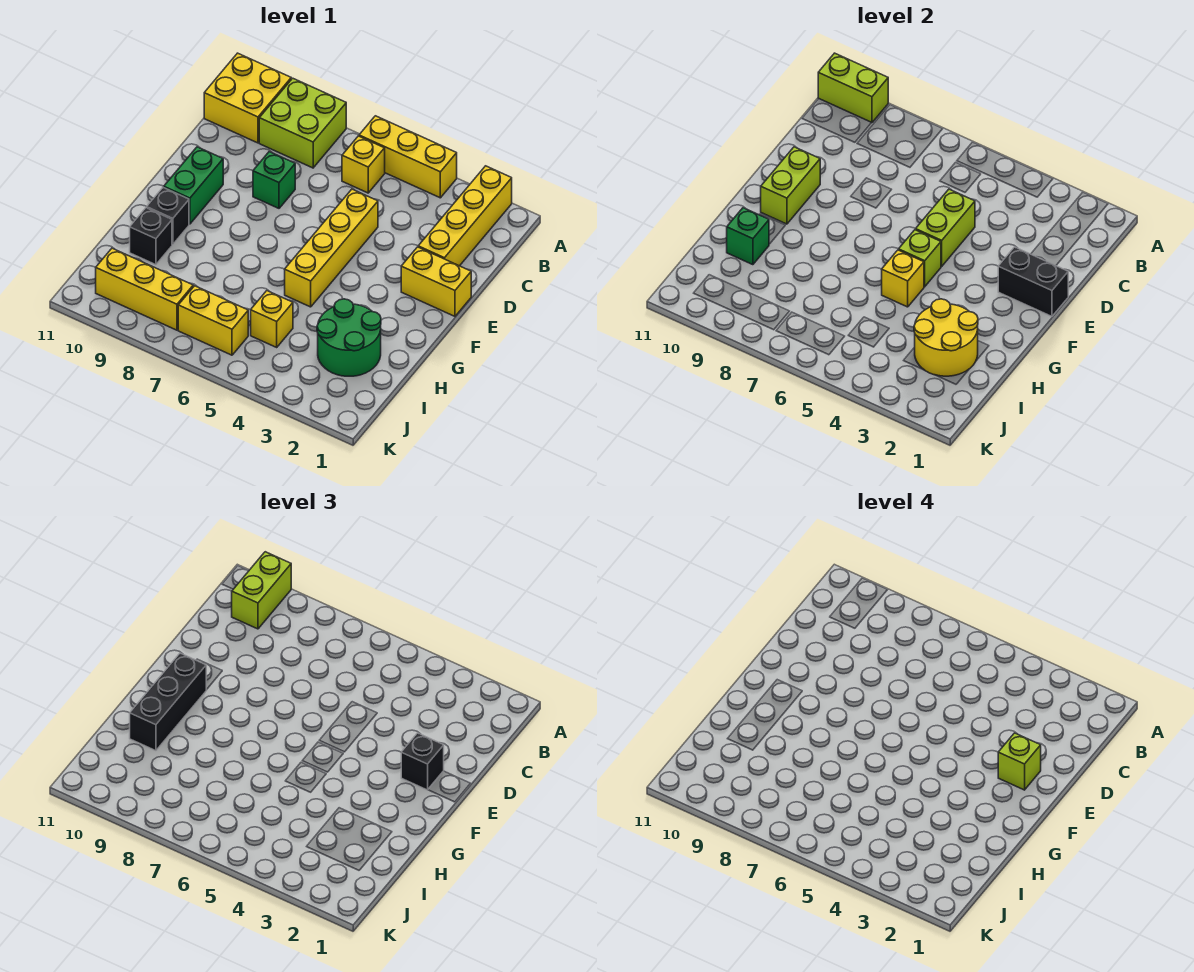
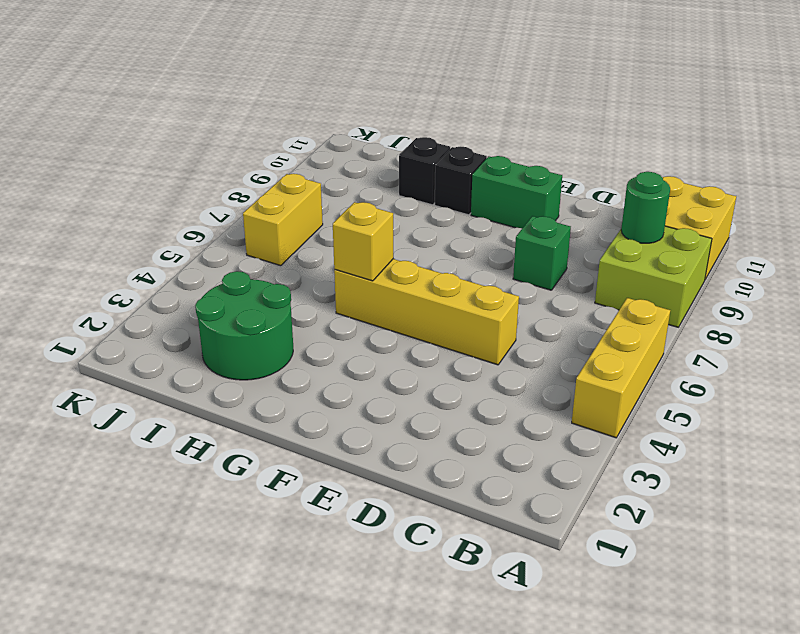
green 1x1 round brick [621,172,670,243] -> none
none -> yellow 1x4 brick [418,166,512,266]
none -> yellow 1x1 brick [342,136,385,193]
none -> yellow 1x2 brick [401,247,471,316]

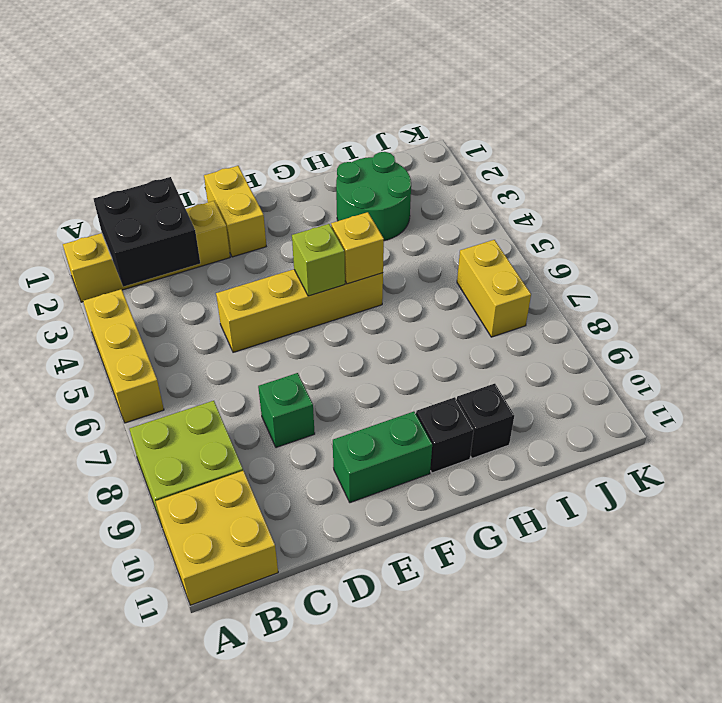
black 2x2 brick [94,177,200,287] -> none
none -> yellow 1x1 brick [342,136,385,193]
none -> yellow 1x1 brick [251,291,293,347]
none -> yellow 1x3 brick [96,248,193,330]

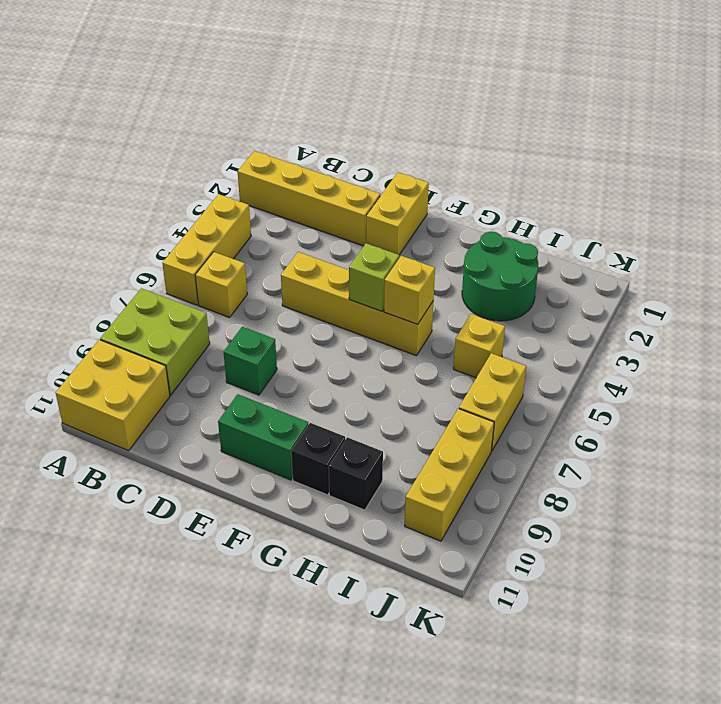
none -> lime 1x2 brick [818,53,888,123]
none -> lime 1x2 brick [916,189,975,266]
none -> black 1x2 brick [998,247,1068,316]

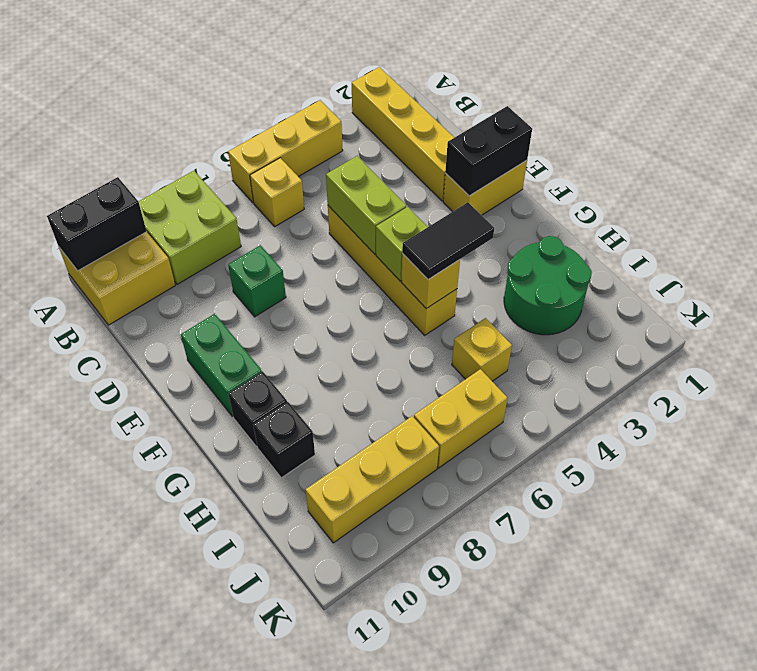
black 1x2 brick [47,177,147,271] -> lime 1x2 brick [818,53,888,123]
black 1x2 tile [402,203,494,280] -> none
none -> lime 1x2 brick [761,147,820,224]
none -> yellow 2x2 round brick [914,299,978,376]
none -> green 1x1 brick [727,208,769,265]

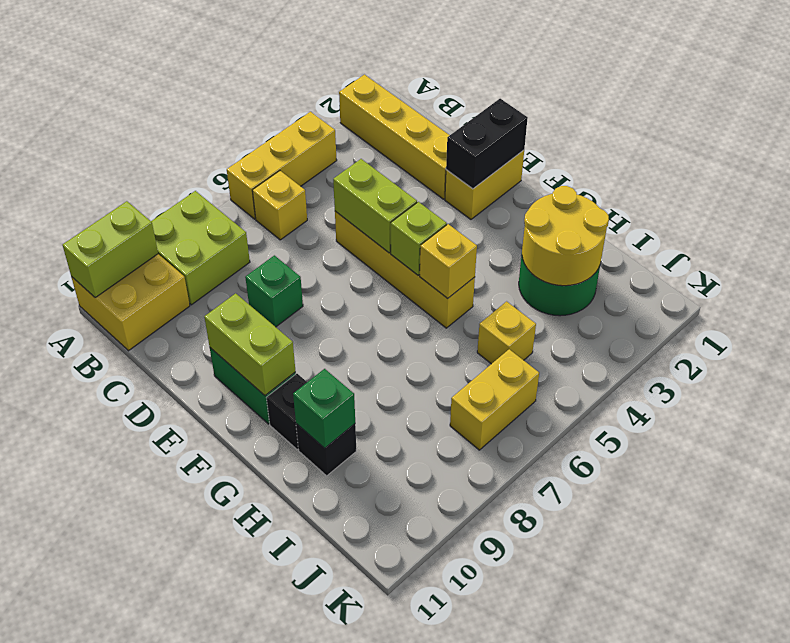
none -> yellow 1x3 brick [96,248,193,330]
none -> lime 1x2 brick [232,552,291,629]
none -> black 1x1 brick [401,733,444,790]

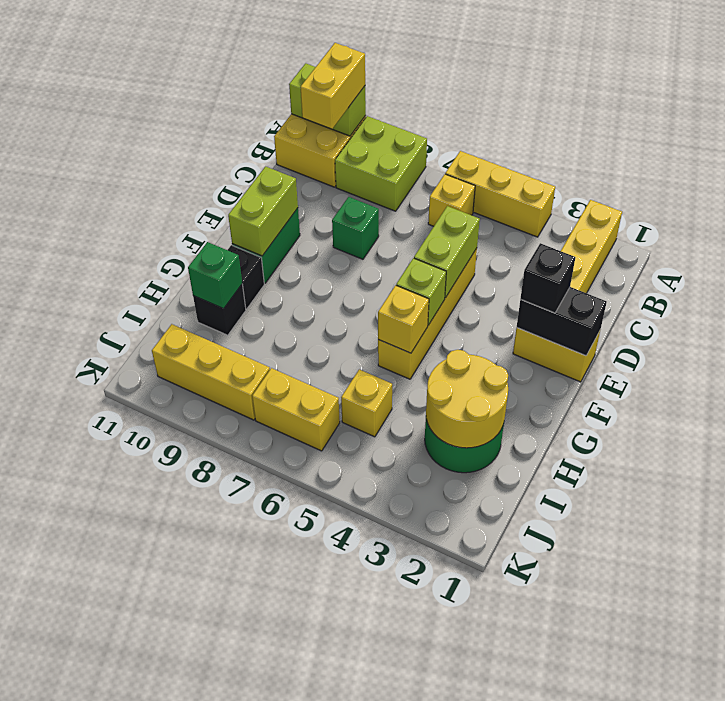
yellow 1x2 brick [300,43,365,129] -> lime 1x2 brick [232,552,291,629]
none -> black 1x3 brick [130,653,206,751]
none -> lime 1x1 brick [998,733,1041,790]

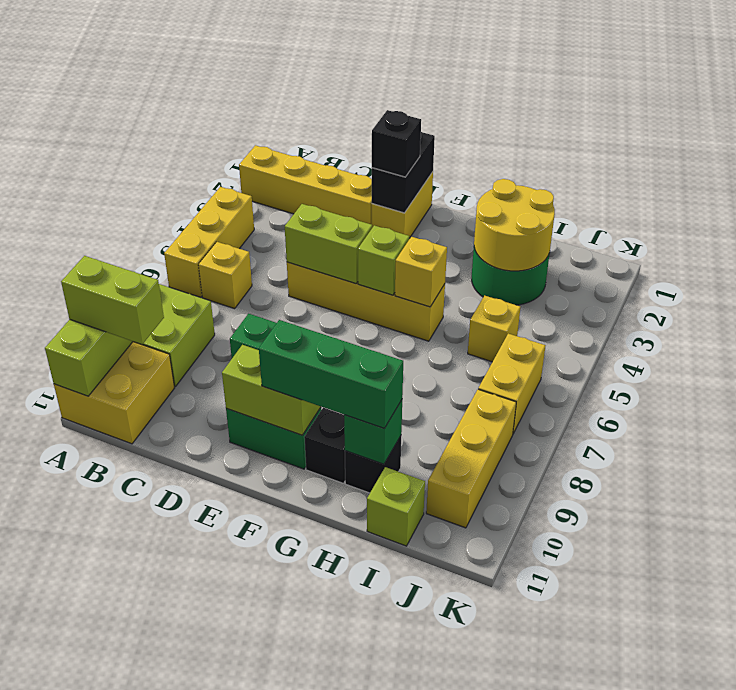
green 1x3 brick [259,320,403,428] -> black 1x3 brick [130,653,206,751]
lime 1x1 brick [367,467,425,546] -> lime 1x1 brick moved to [998,733,1041,790]

